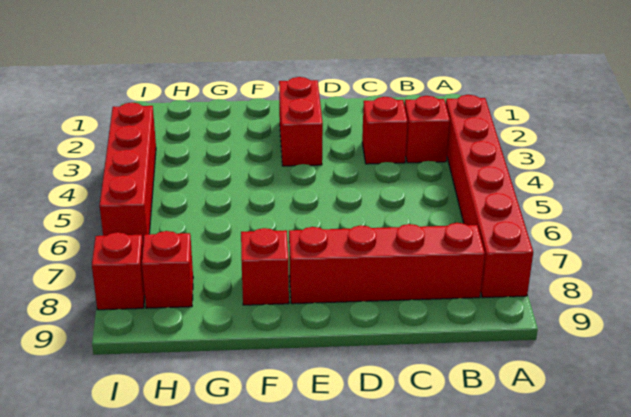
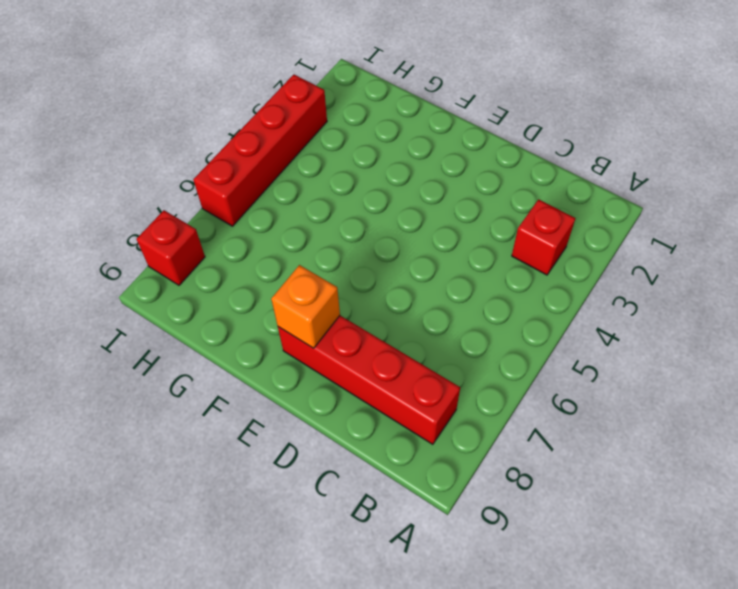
orange 1x1 brick [271,265,340,348] -> none
none -> red 1x6 brick [446,95,533,298]
none -> red 1x1 brick [362,97,408,164]

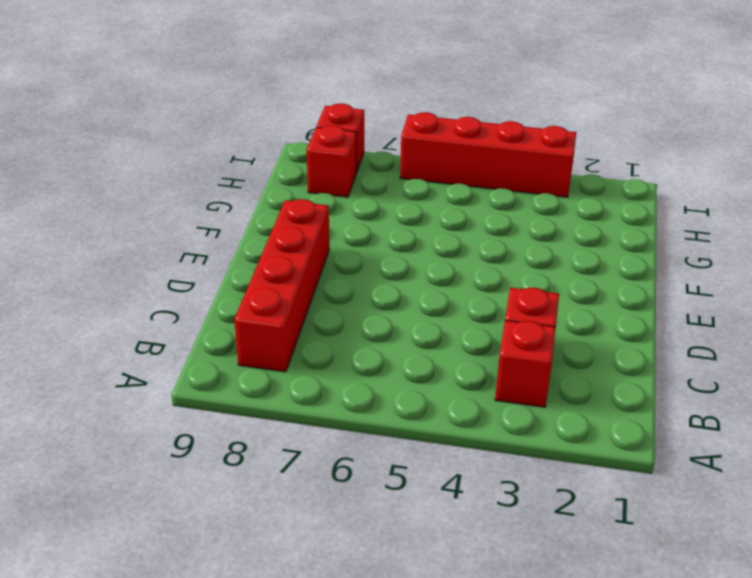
none -> red 1x6 brick [446,95,533,298]
none -> red 1x2 brick [279,77,323,166]

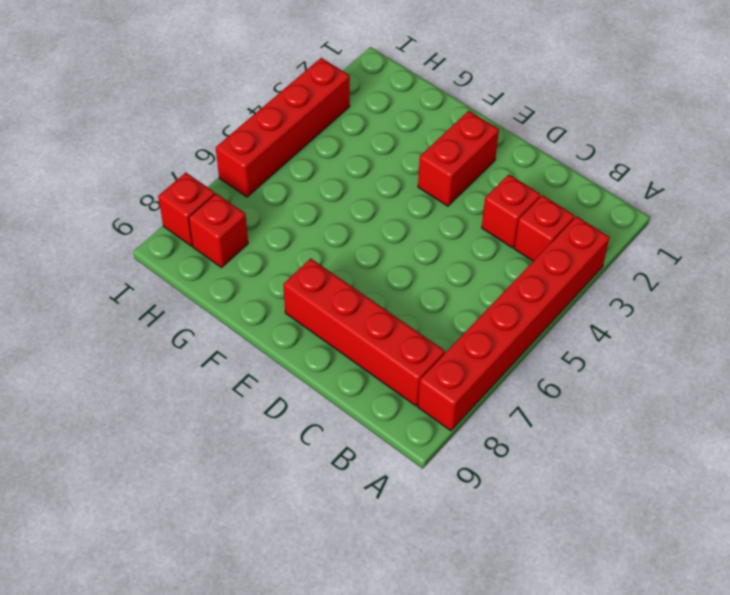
none -> red 1x1 brick [241,228,289,305]

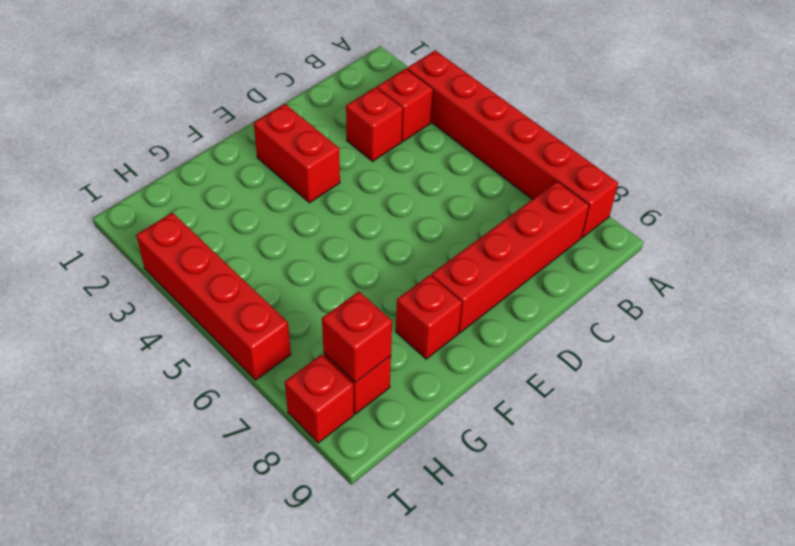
red 1x1 brick [322,292,392,383] -> none

